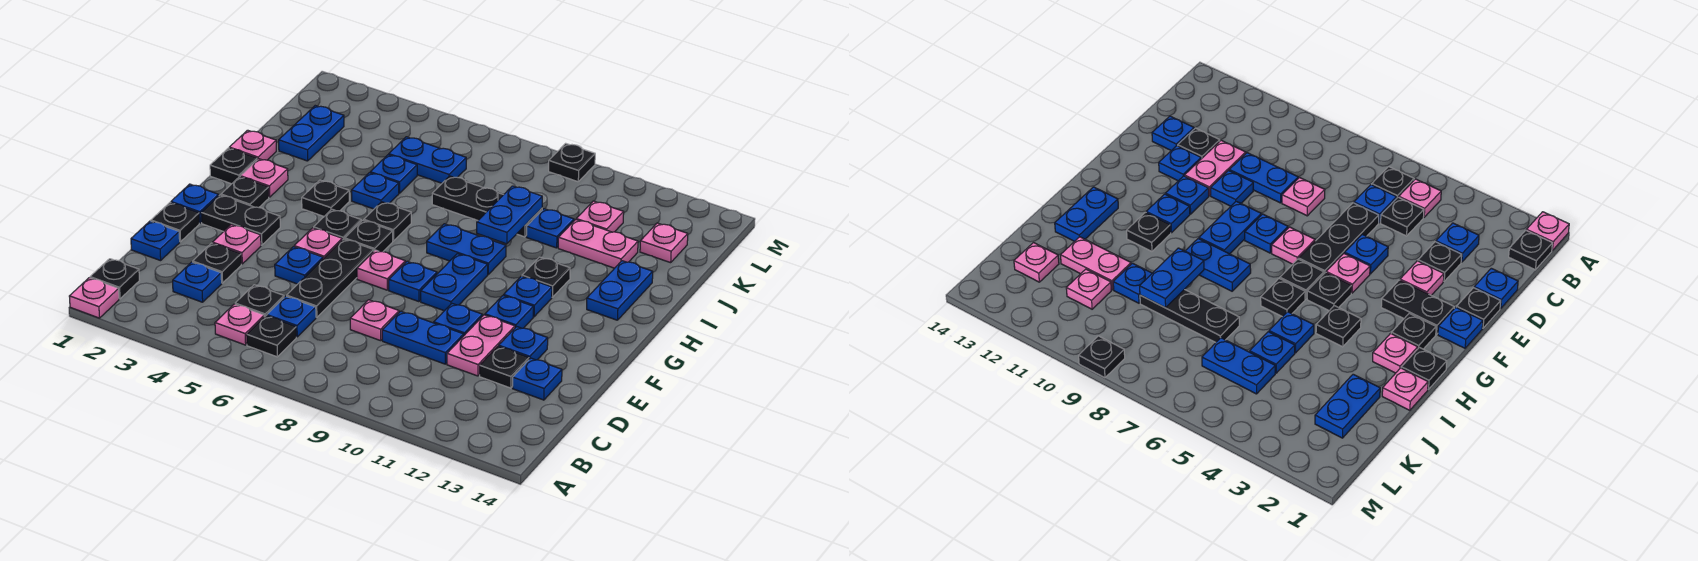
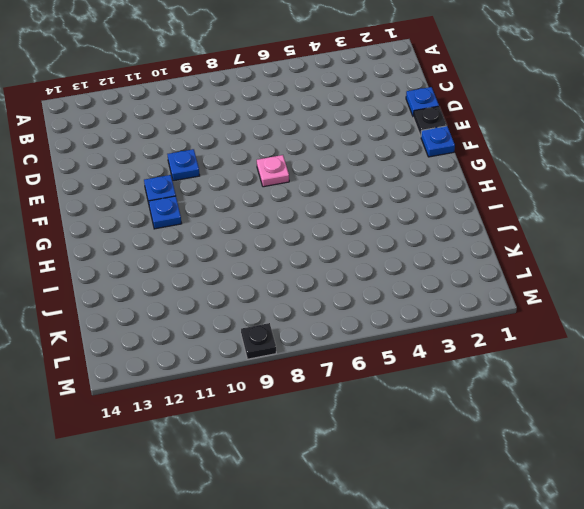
none -> pink 1x1 plate [69,278,119,318]
none -> black 1x1 plate [90,259,139,299]
none -> pink 1x1 plate [215,304,264,345]
none -> black 1x1 plate [247,316,296,357]

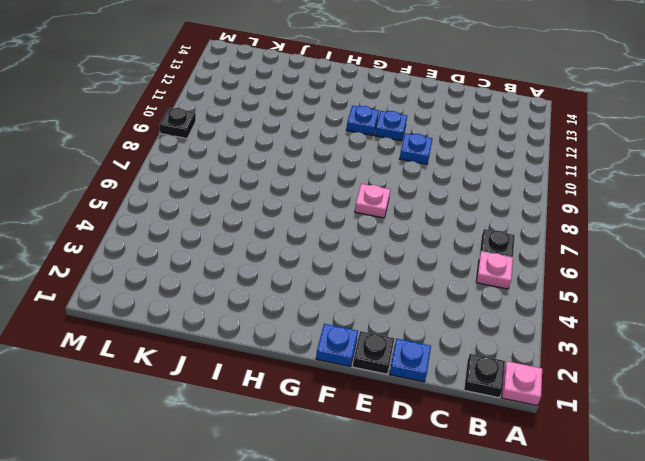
none -> blue 1x1 plate [173,262,222,302]
none -> black 1x1 plate [235,285,284,317]
none -> blue 1x1 plate [267,296,316,337]
none -> black 1x1 plate [193,243,241,283]

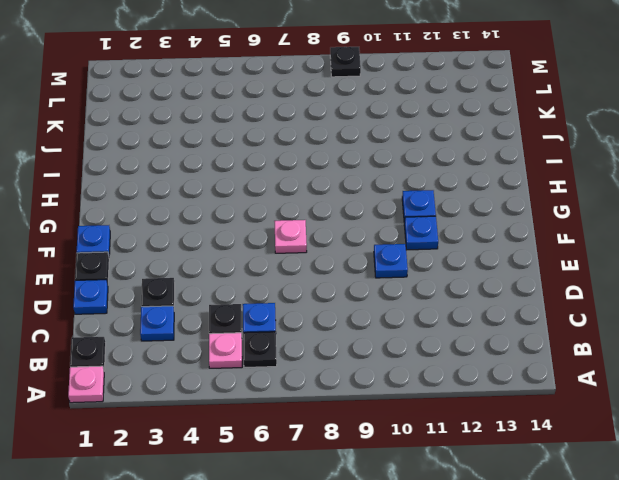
none -> black 1x3 plate [287,239,374,317]
none -> pink 1x1 plate [350,300,399,341]
none -> blue 1x2 plate [382,311,464,364]
none -> pink 1x2 plate [447,315,515,376]

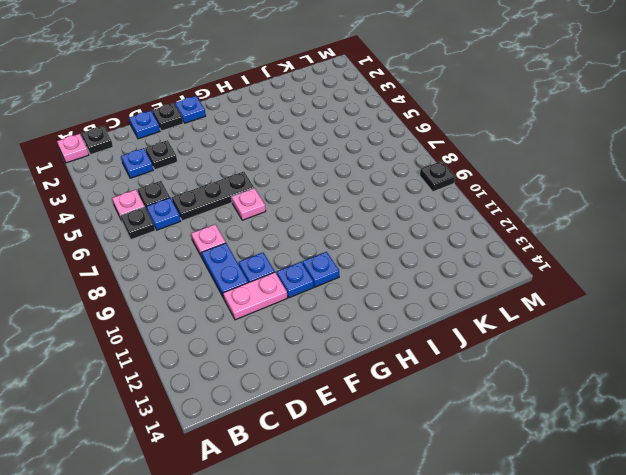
none -> black 1x1 plate [480,346,529,388]
none -> blue 1x1 plate [512,358,562,400]
none -> pink 1x1 plate [213,224,261,264]
none -> blue 1x1 plate [275,247,323,284]

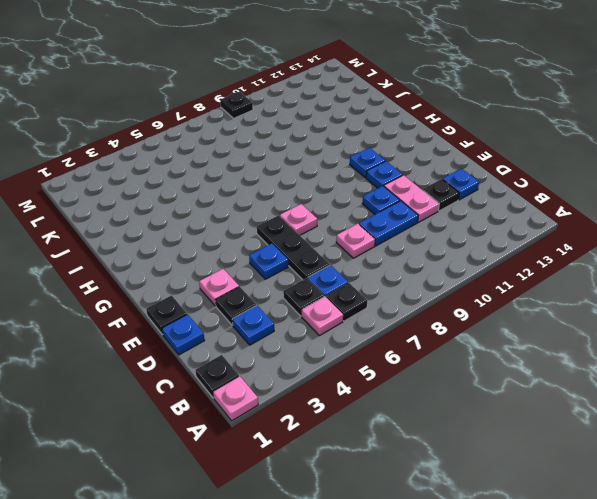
none -> blue 1x1 plate [499,327,548,360]
none -> blue 1x1 plate [171,184,219,223]
none -> black 1x2 plate [201,195,280,245]
none -> pink 1x1 plate [294,228,342,259]

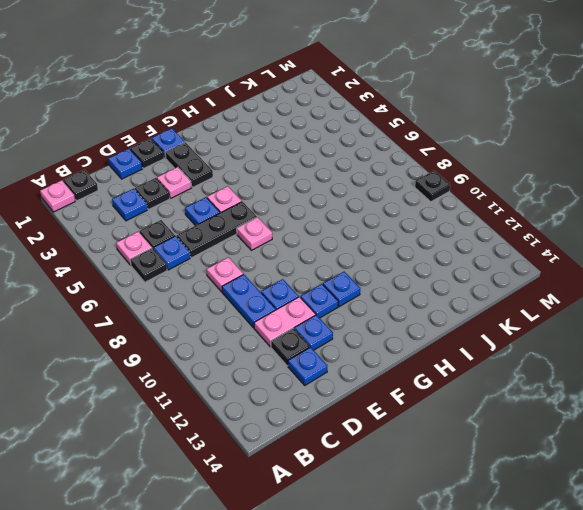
none -> blue 1x1 plate [389,261,437,302]
none -> blue 1x2 plate [421,254,488,311]
none -> black 1x1 plate [221,177,269,207]
none -> black 1x1 plate [314,209,361,240]

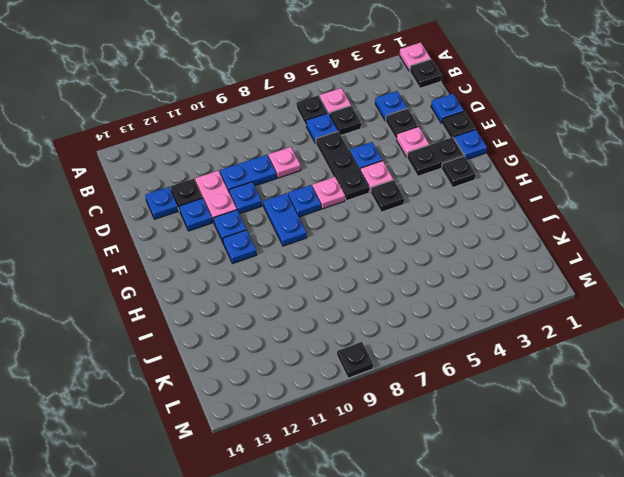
none -> black 1x1 plate [345,220,393,252]
none -> black 1x1 plate [210,148,257,184]
none -> pink 1x1 plate [240,159,288,197]
none -> black 1x1 plate [302,180,349,216]

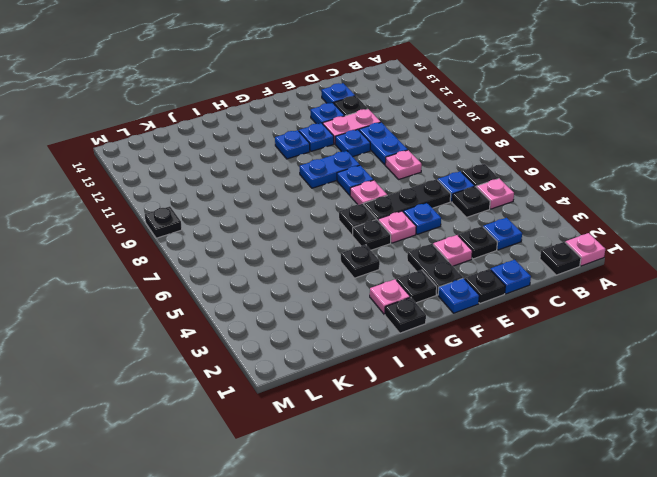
none -> black 1x1 plate [364,202,411,241]
none -> blue 1x2 plate [427,224,506,274]
none -> black 1x1 plate [522,257,570,297]
none -> blue 1x2 plate [587,261,653,320]

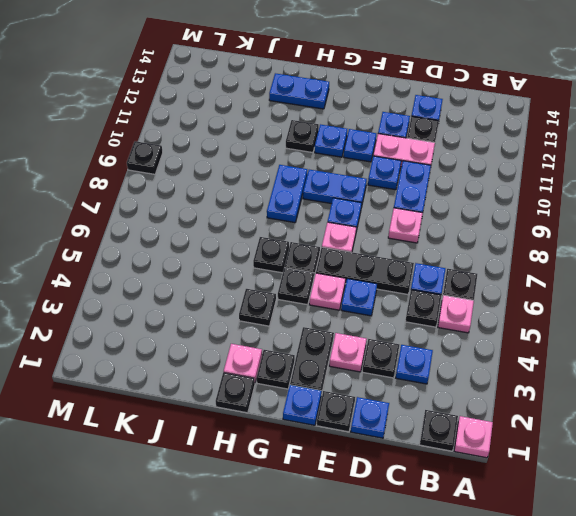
none -> pink 1x1 plate [229,130,276,160]
none -> blue 1x1 plate [352,173,399,209]
none -> blue 1x2 plate [279,106,344,161]
none -> blue 1x1 plate [370,155,417,193]

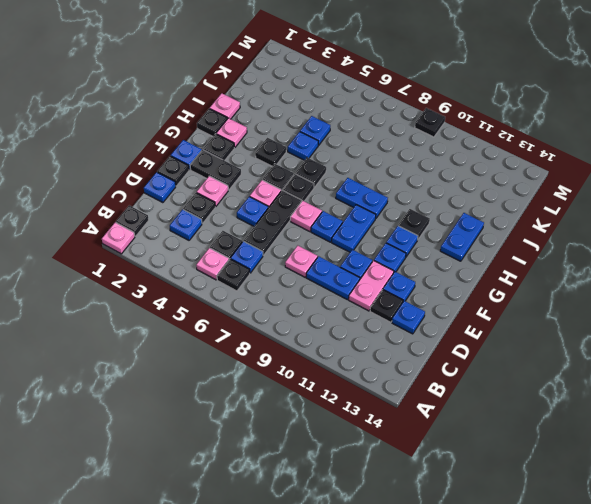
none -> blue 1x2 plate [279,106,344,161]
none -> black 1x3 plate [432,176,542,237]
none -> blue 1x1 plate [526,209,574,248]
none -> pink 1x2 plate [558,220,638,268]

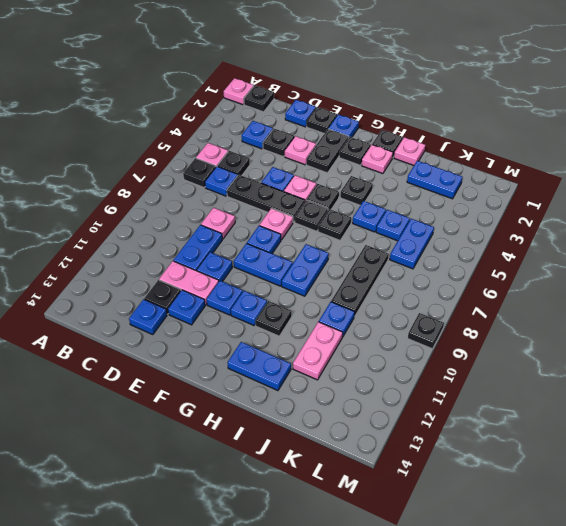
none -> pink 1x1 plate [576,201,624,232]
none -> pink 1x1 plate [640,223,688,263]
none -> blue 1x2 plate [477,186,542,244]

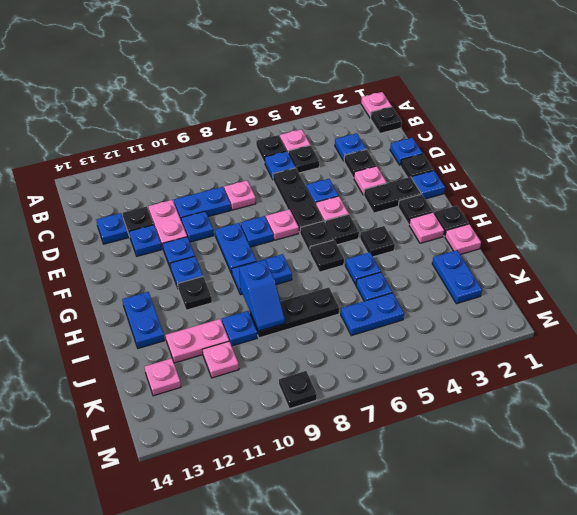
blue 1x2 slope [239,260,285,331] -> blue 1x2 plate [477,186,542,244]

